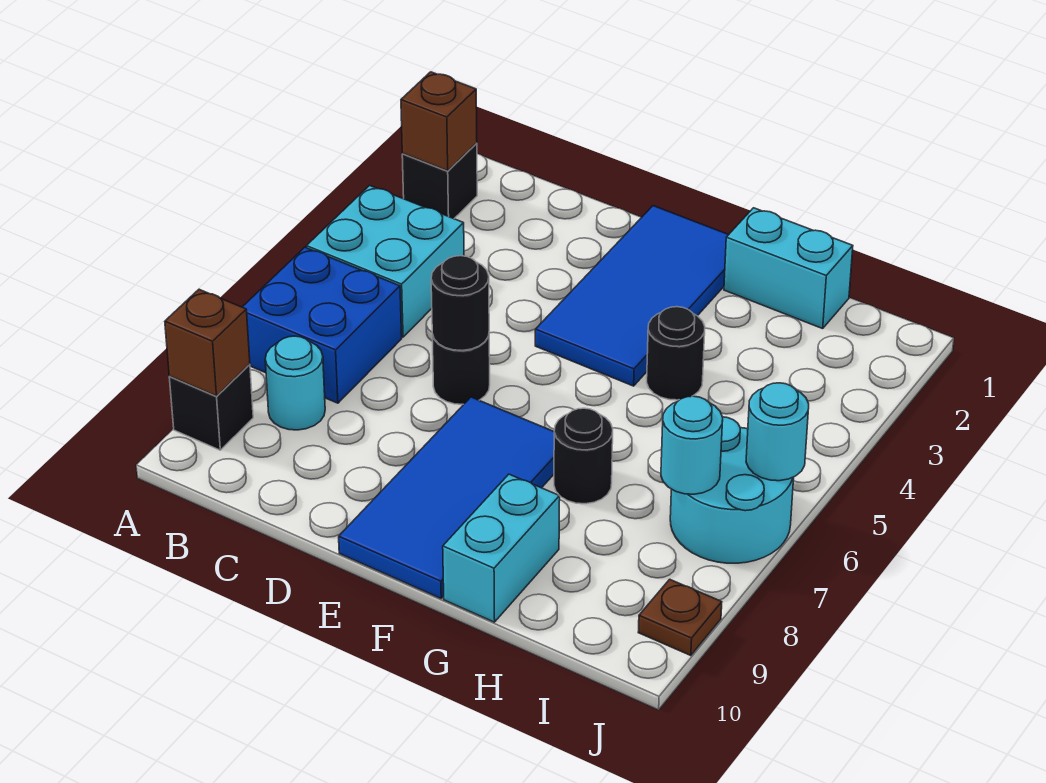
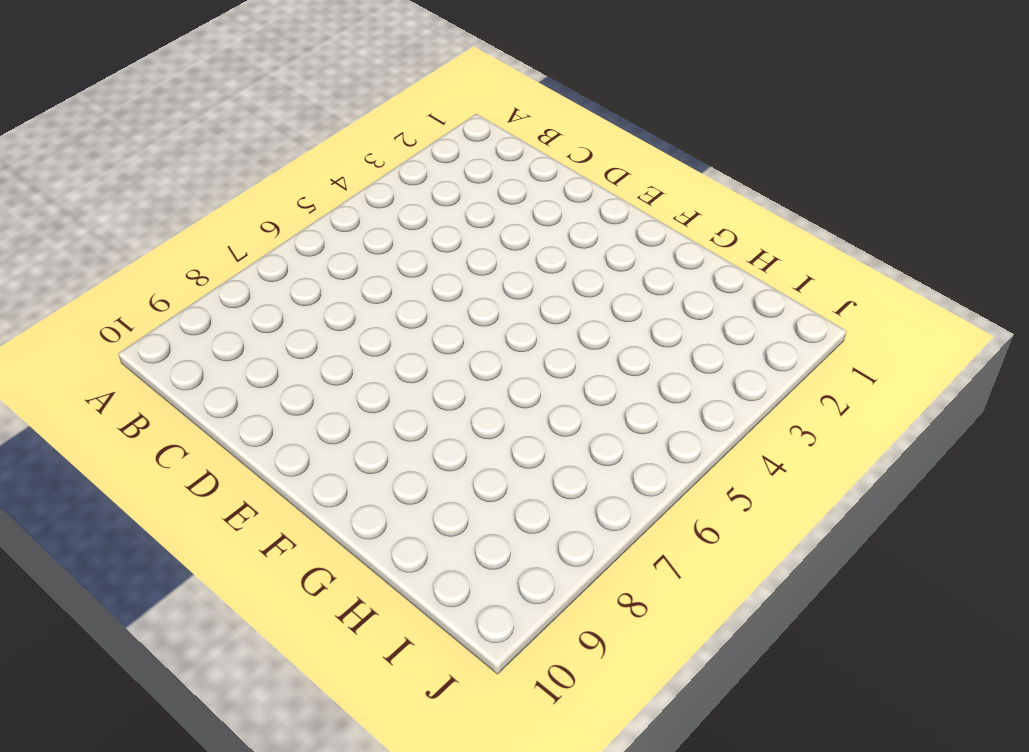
none -> black 1x1 brick [402,143,477,219]
none -> cyan 2x2 brick [306,186,464,337]
none -> blue 2x2 brick [243,247,402,403]

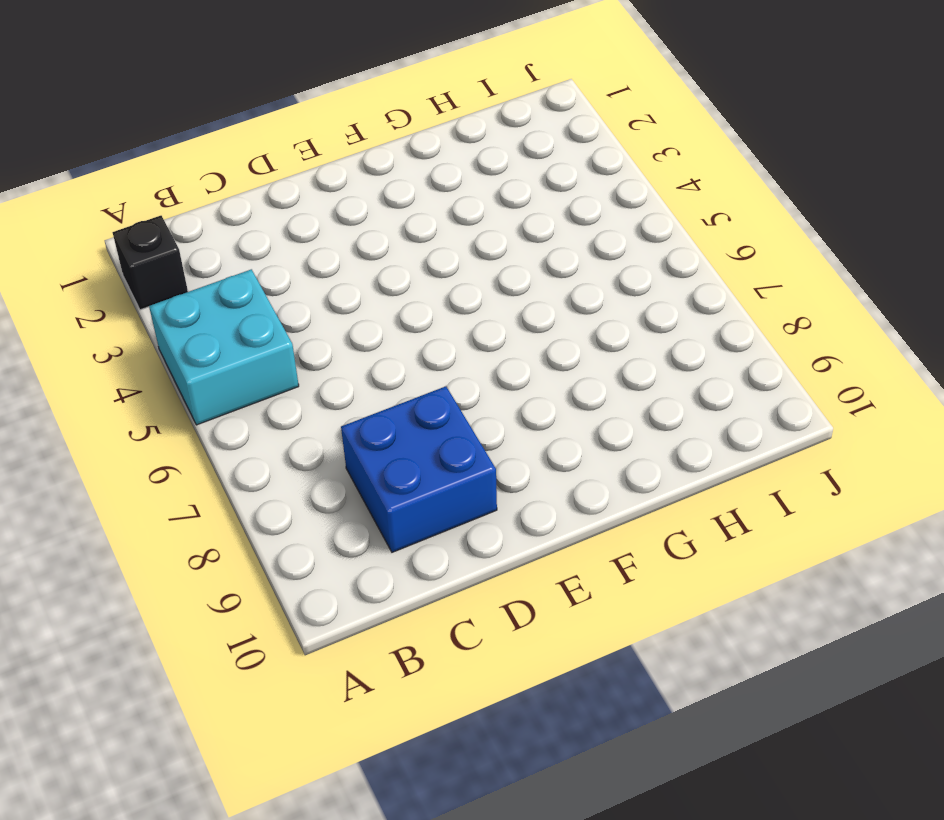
blue 2x2 brick [341,386,497,552] -> blue 2x2 brick moved to [243,247,402,403]
none -> black 1x1 brick [169,364,253,450]
none -> cyan 1x1 round brick [265,336,325,430]
none -> black 1x1 round brick [432,335,490,404]

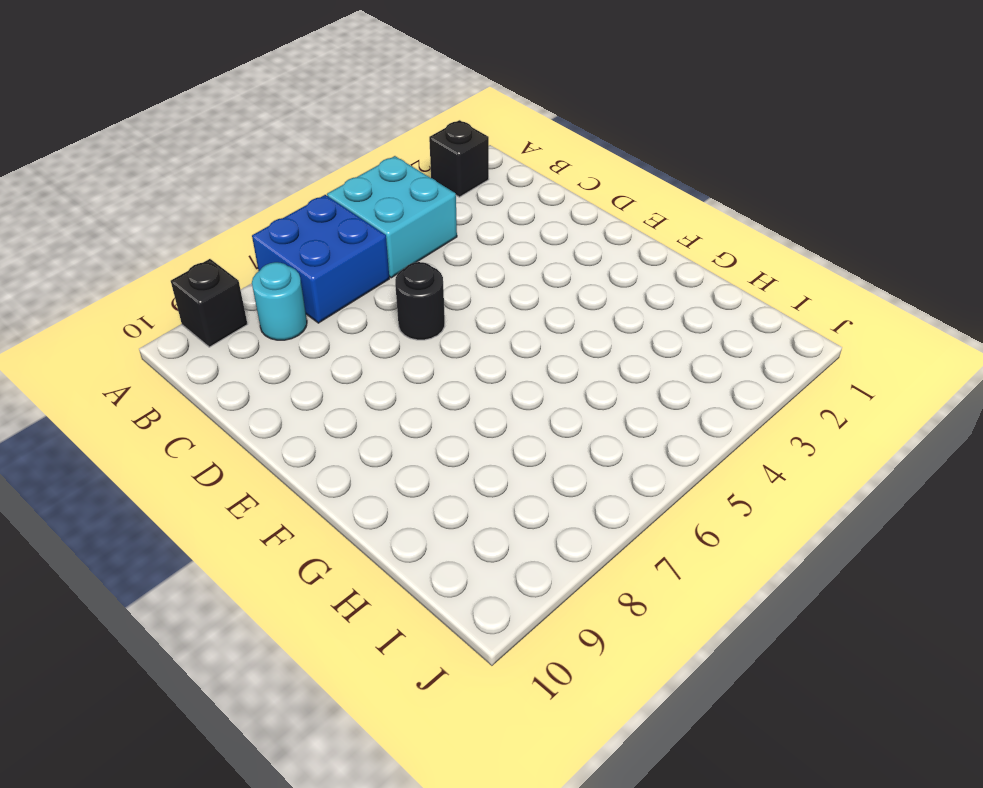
none -> blue 2x4 tile [535,206,728,386]
none -> blue 2x4 tile [339,397,554,598]
none -> cyan 1x2 brick [724,208,853,329]

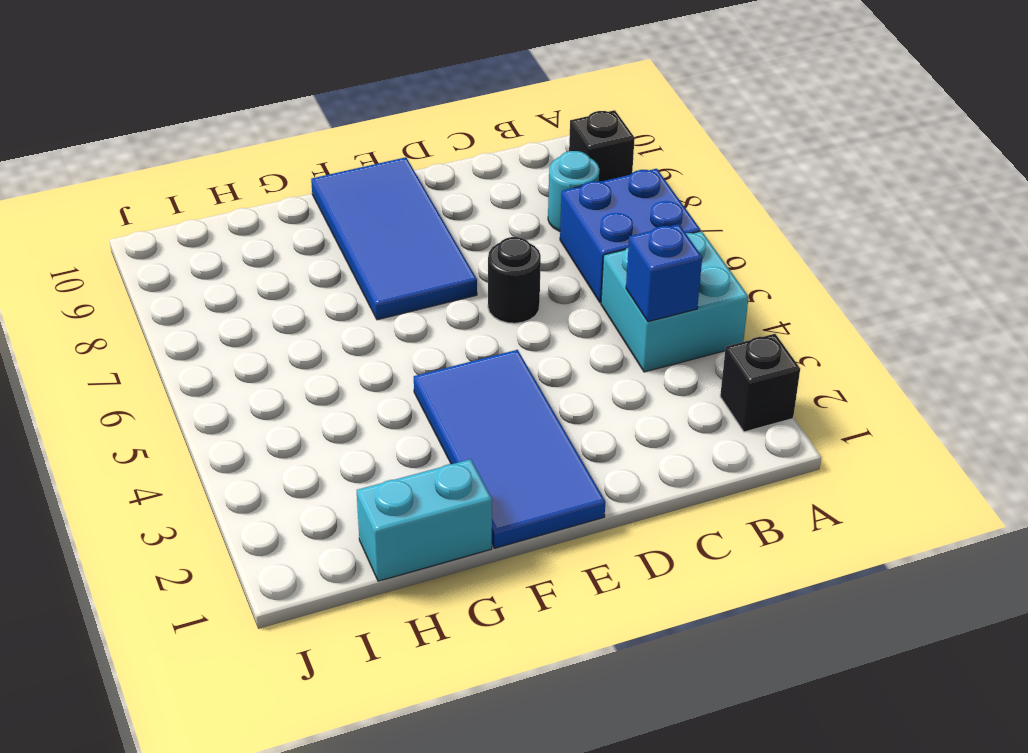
blue 1x1 brick [626,224,702,322] -> none
none -> black 1x1 round brick [647,307,705,400]
none -> black 1x1 round brick [554,408,613,504]
none -> cyan 1x2 brick [443,474,560,622]

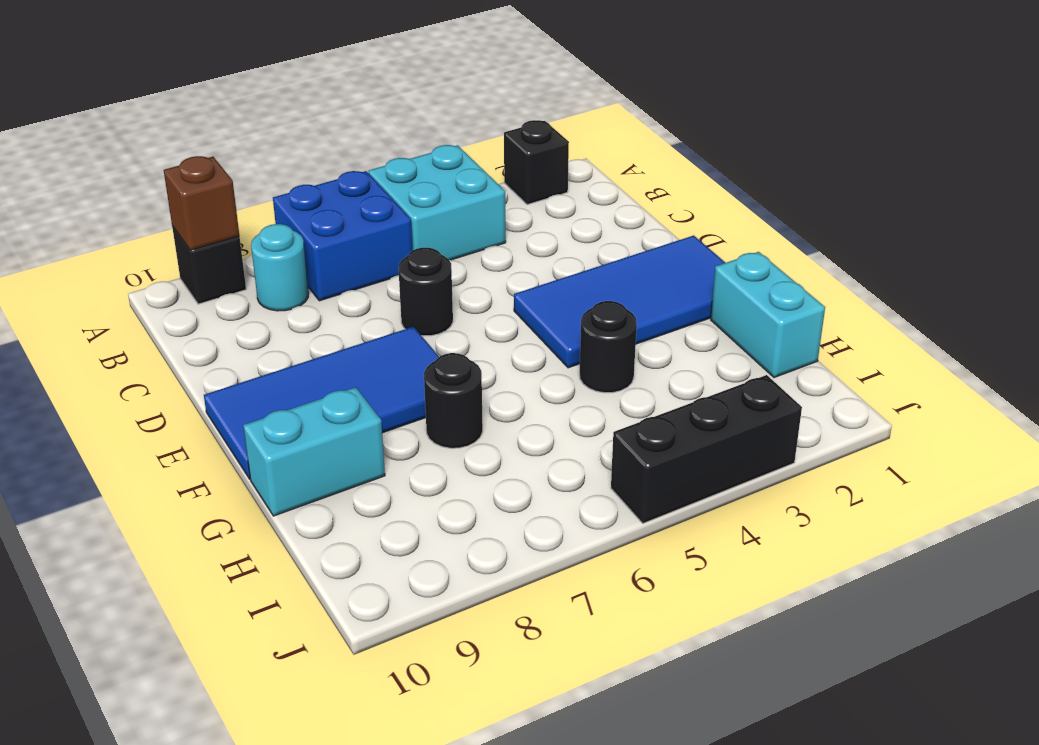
black 1x3 brick [611,375,802,523] -> none
none -> cyan 2x2 round brick [670,417,794,563]
none -> brown 1x1 plate [638,579,722,656]
none -> brown 1x1 brick [401,72,477,171]

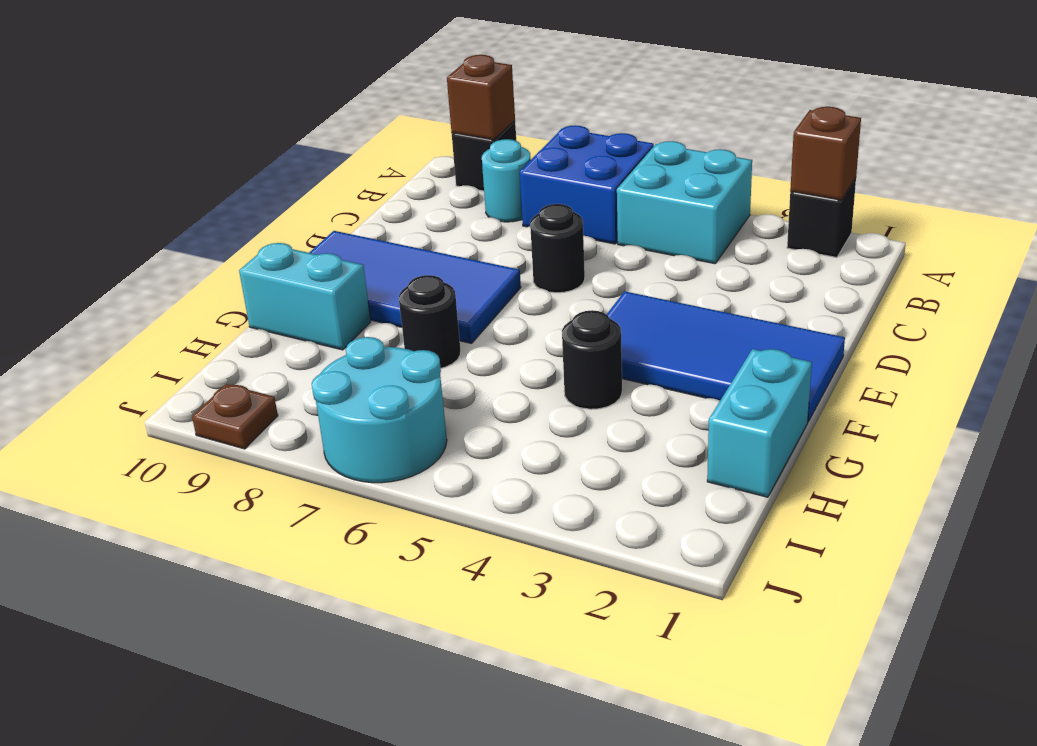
none -> black 1x1 round brick [431,256,489,351]
none -> cyan 1x1 round brick [661,396,723,494]
none -> cyan 1x1 round brick [746,383,809,481]

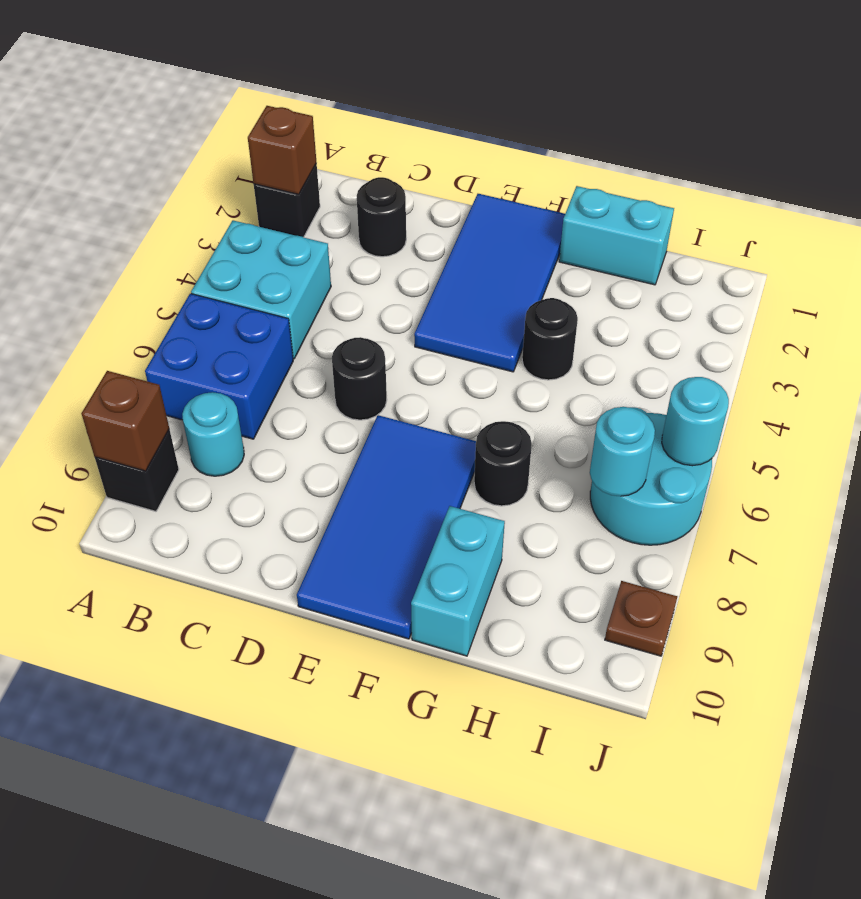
black 1x1 round brick [357,177,406,257] -> black 1x1 round brick moved to [431,256,489,351]

